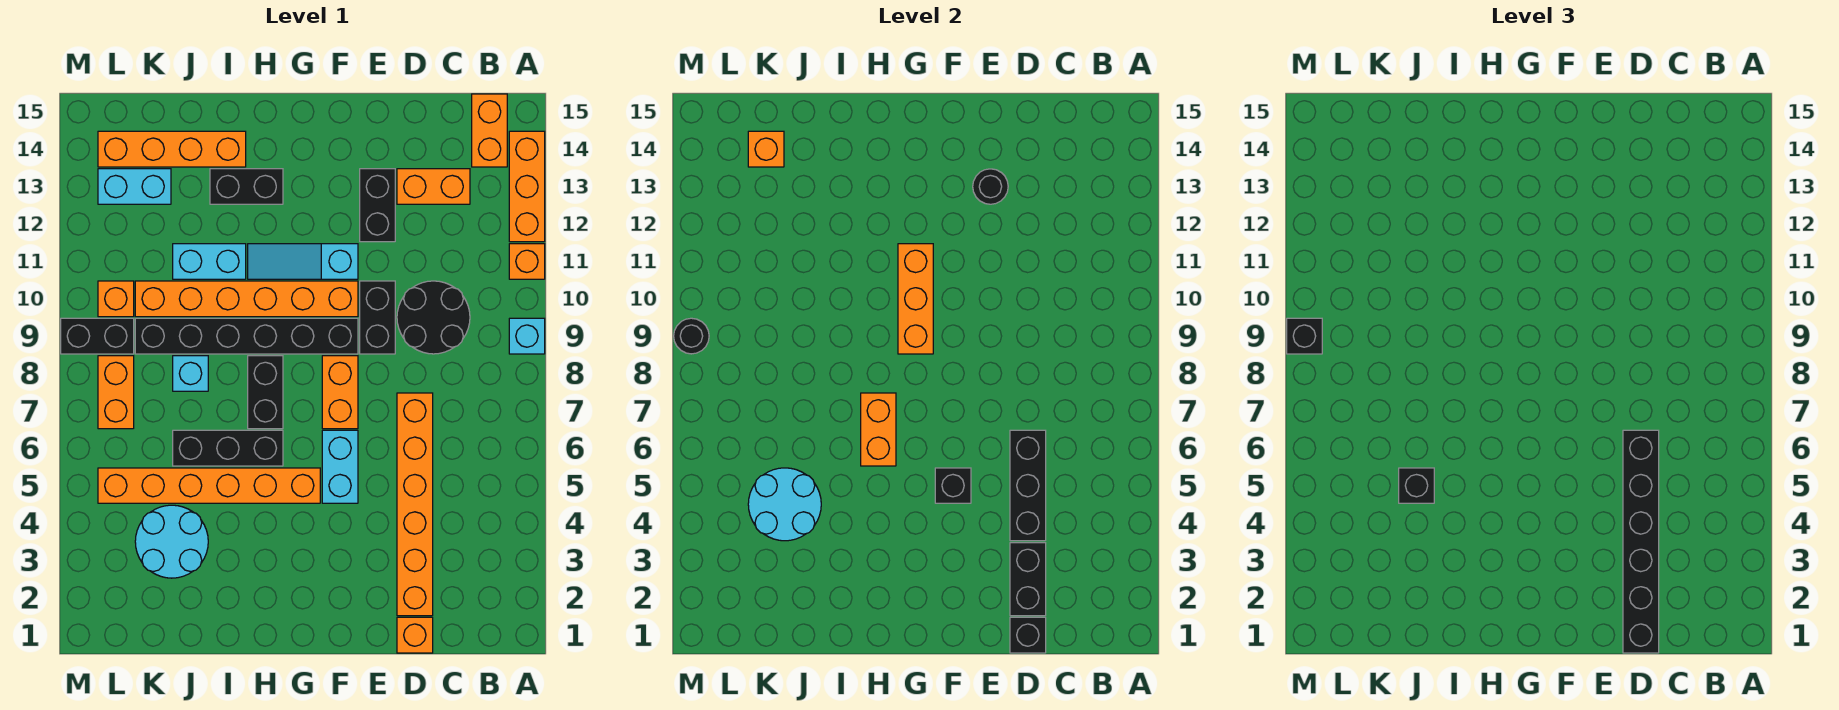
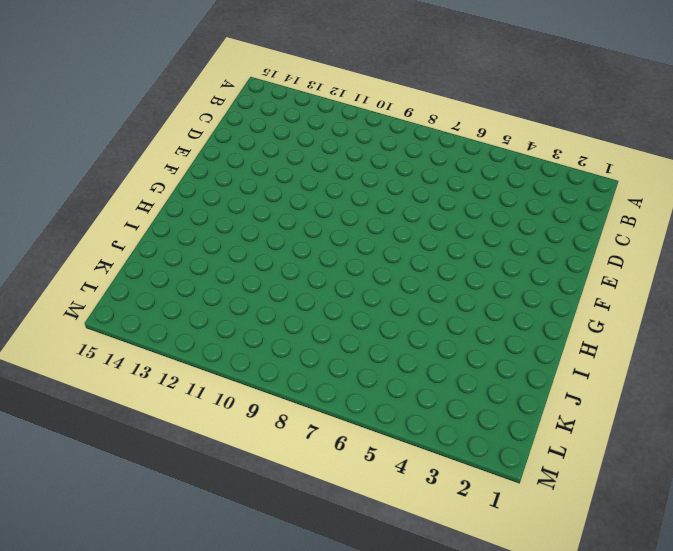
none -> cyan 1x1 brick [509,318,545,354]
none -> orange 1x1 brick [509,244,545,279]
none -> orange 1x3 brick [509,131,545,242]
none -> orange 1x2 brick [472,94,507,167]

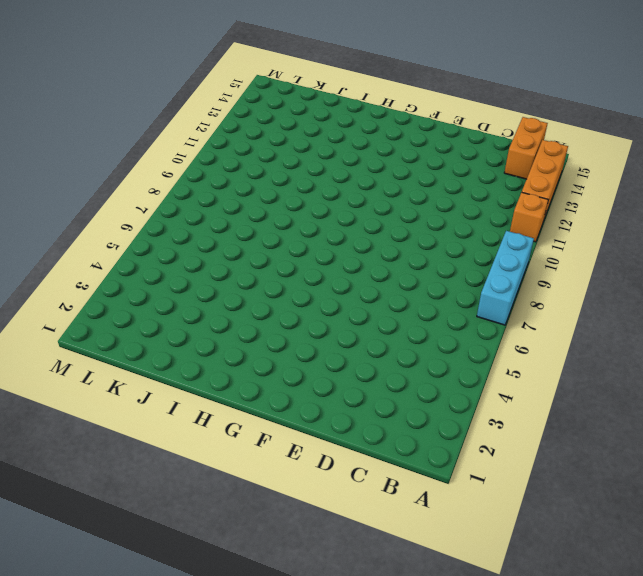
cyan 1x3 brick [477,231,534,325] -> cyan 1x1 brick [509,318,545,354]
none -> black 2x2 round brick [397,281,470,354]
none -> orange 1x2 brick [397,169,470,204]
none -> orange 1x1 brick [397,617,433,653]
none -> orange 1x6 brick [397,393,433,616]

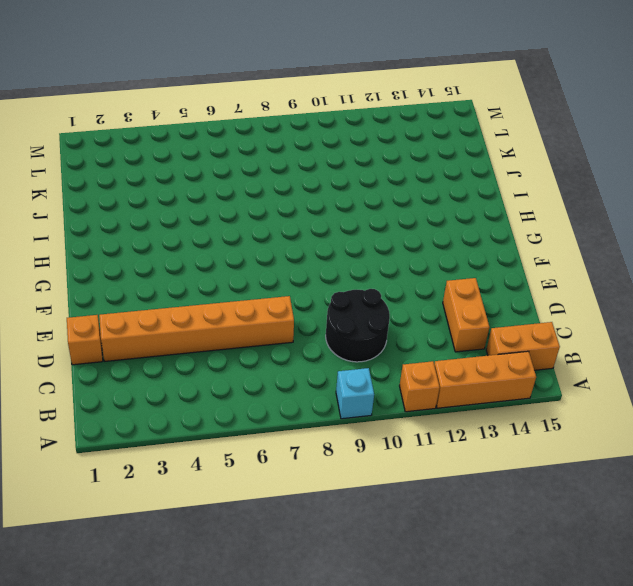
none -> black 1x2 brick [360,281,395,354]
none -> black 1x2 brick [360,169,395,242]
none -> cyan 1x2 brick [322,430,358,503]
none -> orange 1x2 brick [322,356,358,429]

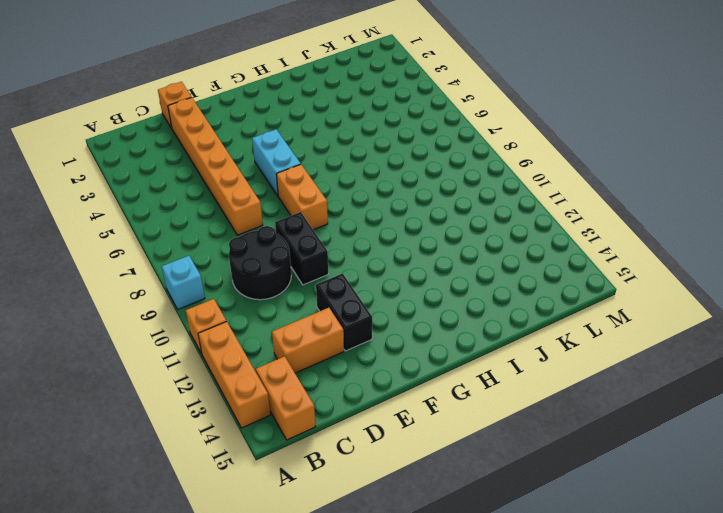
none -> black 1x6 brick [135,318,358,354]
none -> orange 1x6 brick [135,281,358,317]
none -> cyan 1x3 slope [248,244,358,279]
none -> orange 1x6 brick [98,468,320,503]

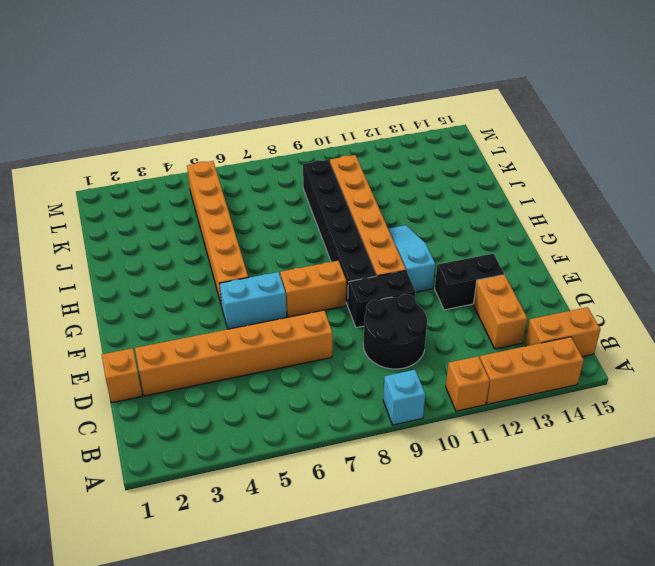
none -> black 1x3 brick [173,430,283,466]
none -> black 1x2 brick [248,356,283,429]
none -> black 1x2 brick [210,169,283,204]
none -> cyan 1x2 brick [173,244,246,279]

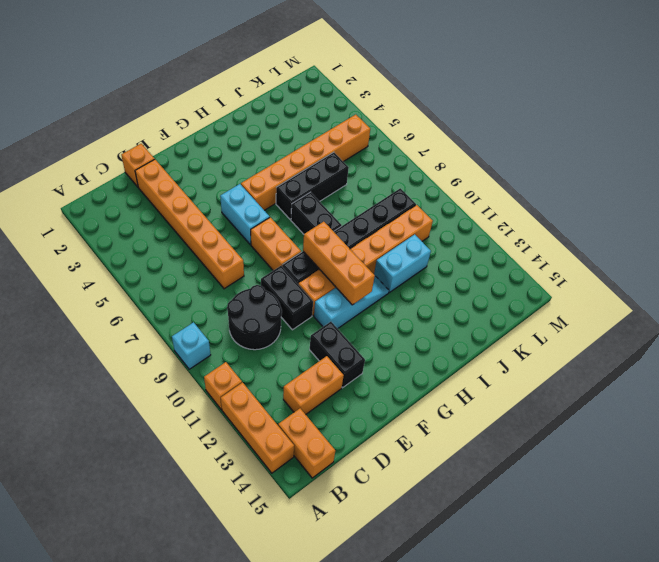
none -> black 1x2 brick [210,169,283,204]
none -> orange 1x4 brick [98,131,246,167]
none -> cyan 2x2 round brick [135,505,208,578]
none -> cyan 1x1 brick [173,356,208,391]

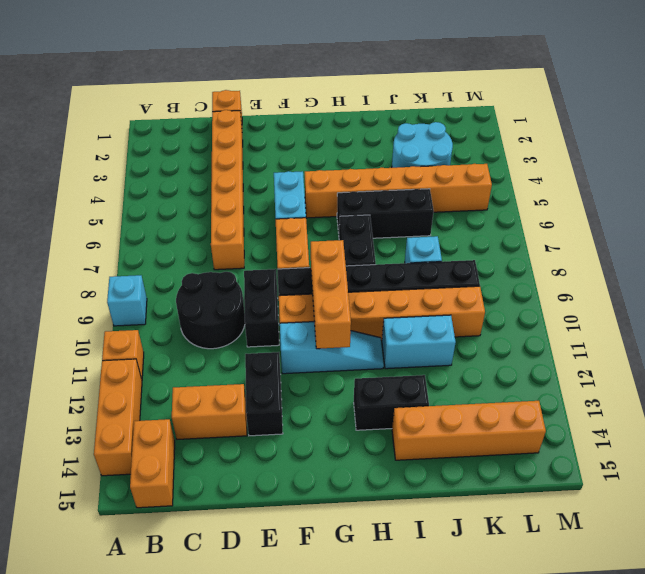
none -> cyan 1x2 brick [98,169,171,204]
none -> orange 1x2 brick [98,356,134,429]
none -> black 1x2 brick [61,318,134,354]
none -> orange 1x1 brick [98,281,134,317]

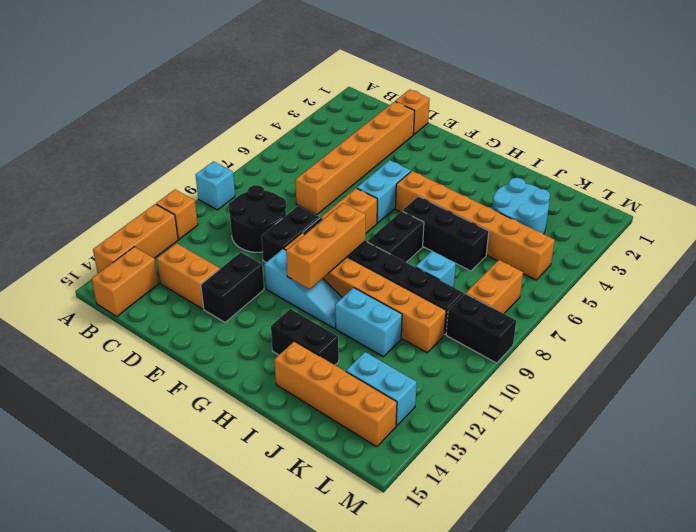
none -> orange 1x1 brick [98,281,134,317]
none -> black 1x1 brick [1010,617,1046,653]
none -> black 1x2 brick [1010,543,1046,616]
none -> black 1x3 brick [1010,430,1046,541]

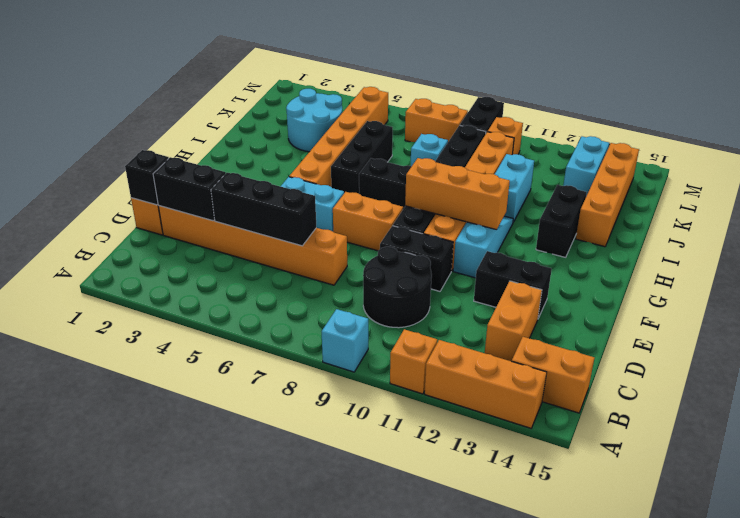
none -> black 1x1 round brick [973,169,1008,204]
none -> black 1x1 brick [935,468,971,503]
none -> orange 1x2 brick [861,393,896,466]
none -> cyan 2x2 round brick [748,468,821,541]

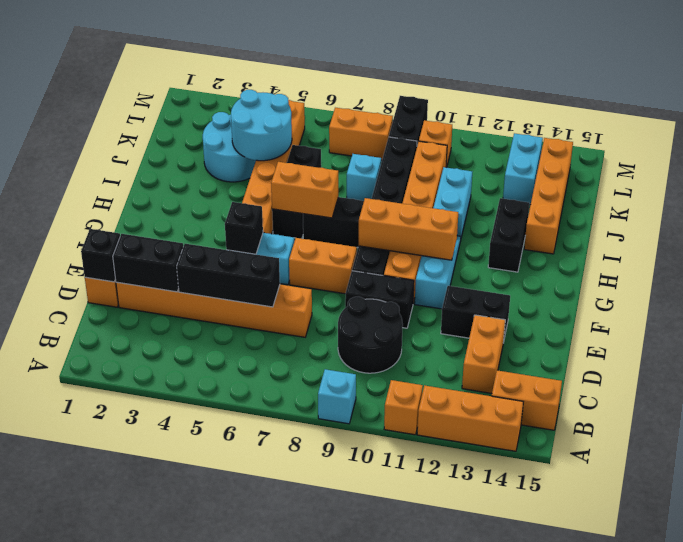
none -> black 1x1 round brick [973,169,1008,204]
none -> orange 1x1 brick [748,131,784,167]
none -> black 1x1 round brick [674,318,709,354]
none -> black 1x6 brick [1623,430,1659,653]

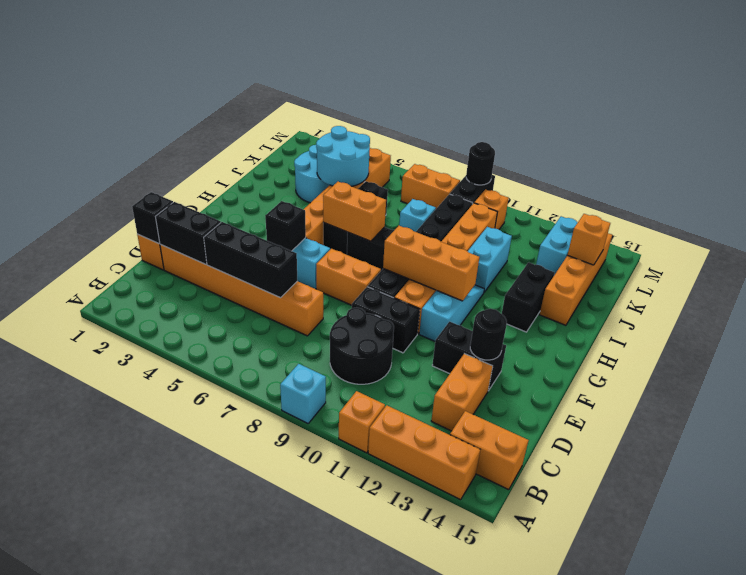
none -> black 1x6 brick [1623,430,1659,653]
none -> black 1x1 brick [1399,468,1434,503]
none -> black 1x1 brick [1287,318,1322,354]

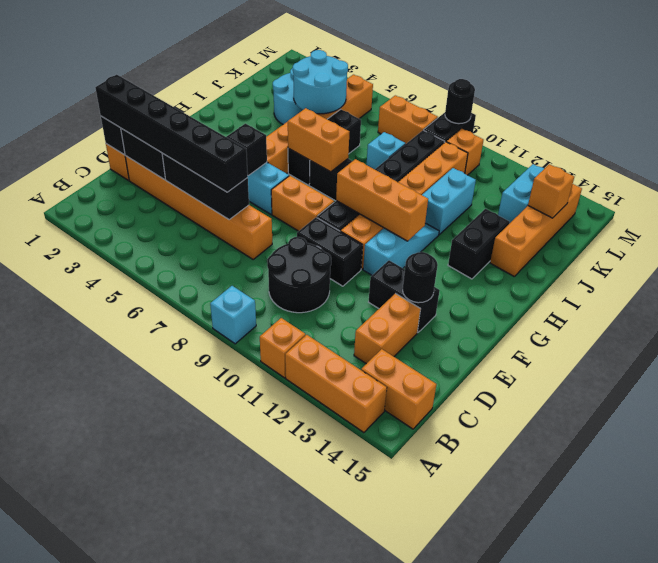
none -> black 1x1 brick [1399,468,1434,503]
none -> black 1x1 brick [1287,318,1322,354]

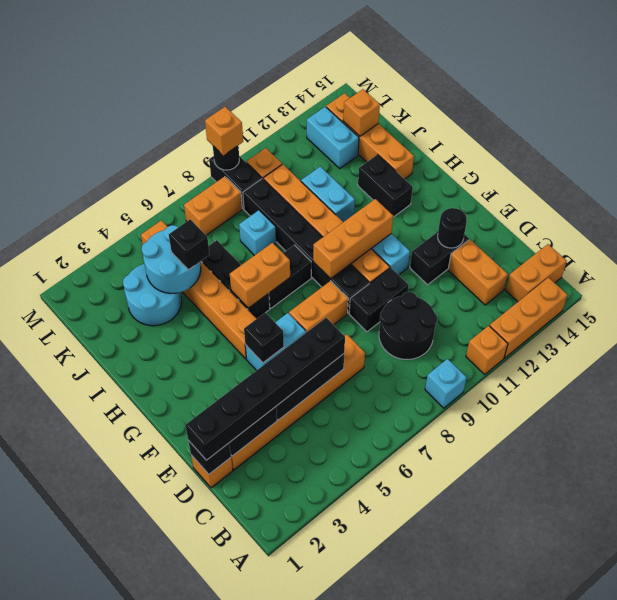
orange 1x1 brick [205,107,243,155] -> black 1x1 brick [1287,318,1322,354]

